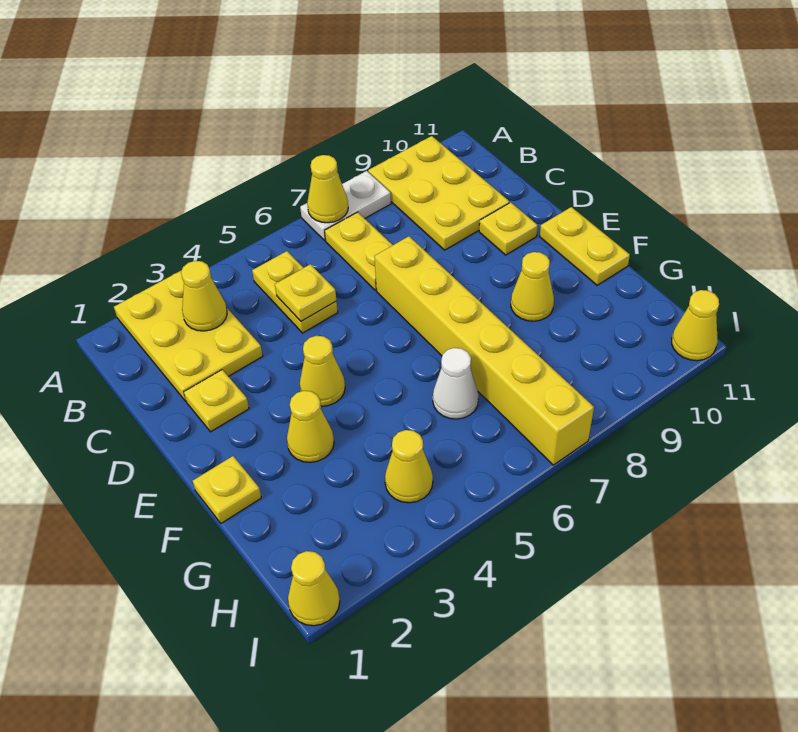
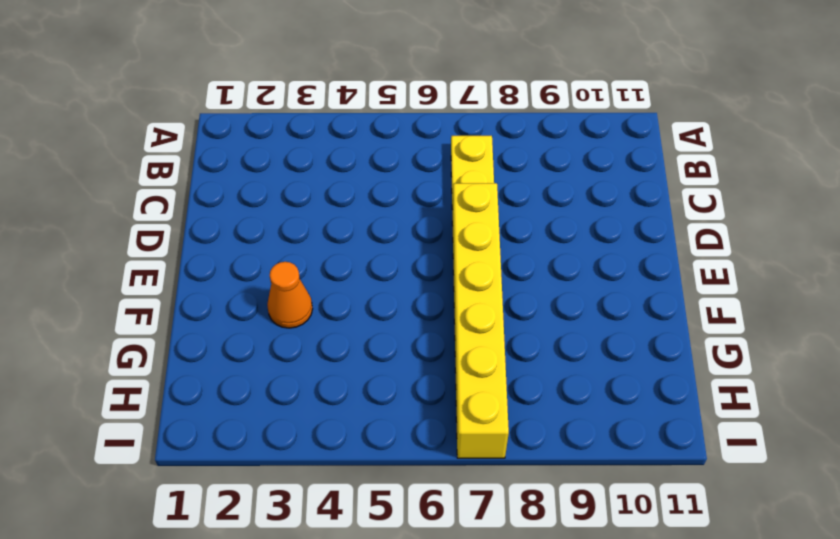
orange 1x1 cone [267,262,313,328] -> yellow 1x1 cone [287,391,334,463]
none -> yellow 2x3 plate [114,270,263,401]
none -> white 1x2 plate [300,171,391,240]
none -> yellow 2x3 plate [368,136,510,250]

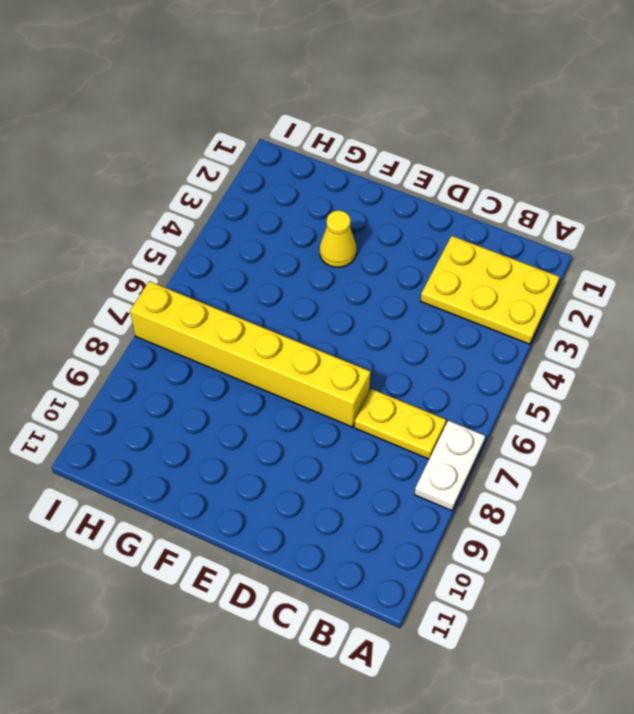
none -> yellow 2x3 plate [368,136,510,250]
none -> yellow 1x2 plate [252,251,338,333]
none -> yellow 1x1 plate [184,370,249,432]

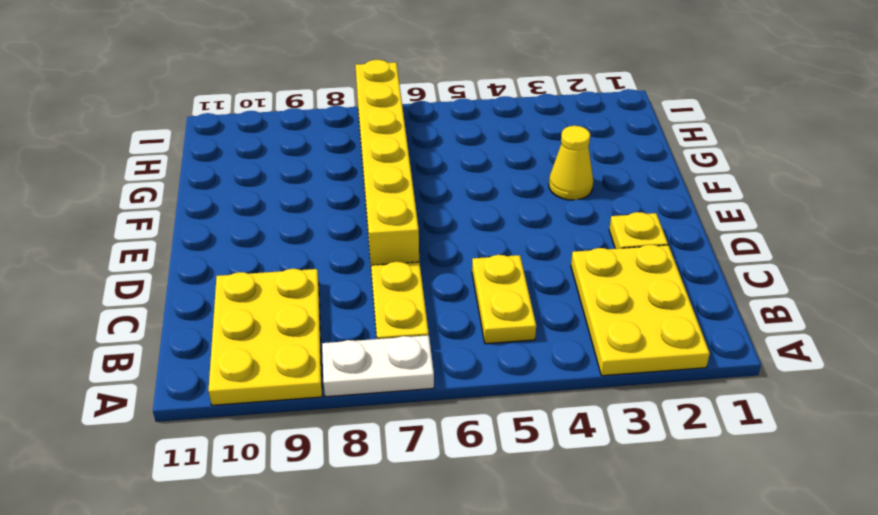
none -> yellow 1x1 plate [479,202,538,255]
none -> yellow 1x1 cone [300,336,345,406]
none -> yellow 1x2 plate [540,207,630,285]

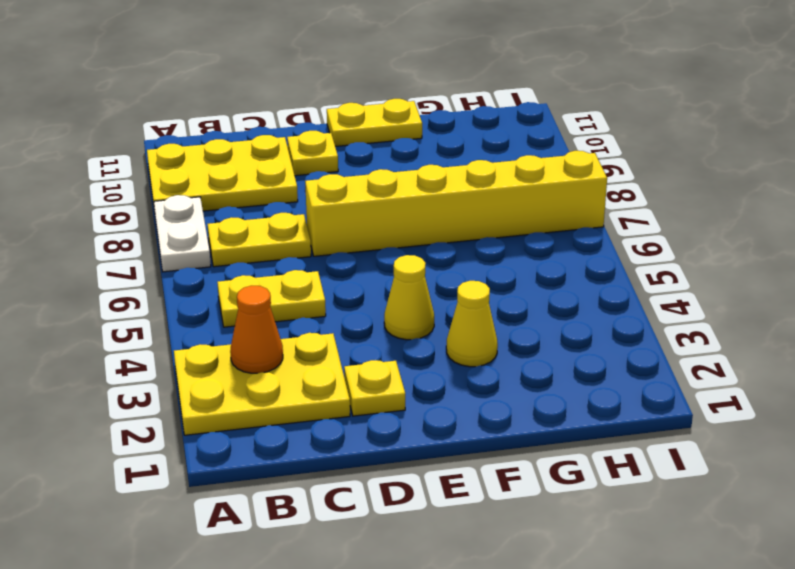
orange 1x1 cone [230,286,283,373] -> yellow 1x1 cone [181,261,227,331]
none -> yellow 1x1 plate [193,456,261,523]
none -> yellow 1x1 cone [511,252,554,321]
none -> white 1x1 cone [433,348,478,419]

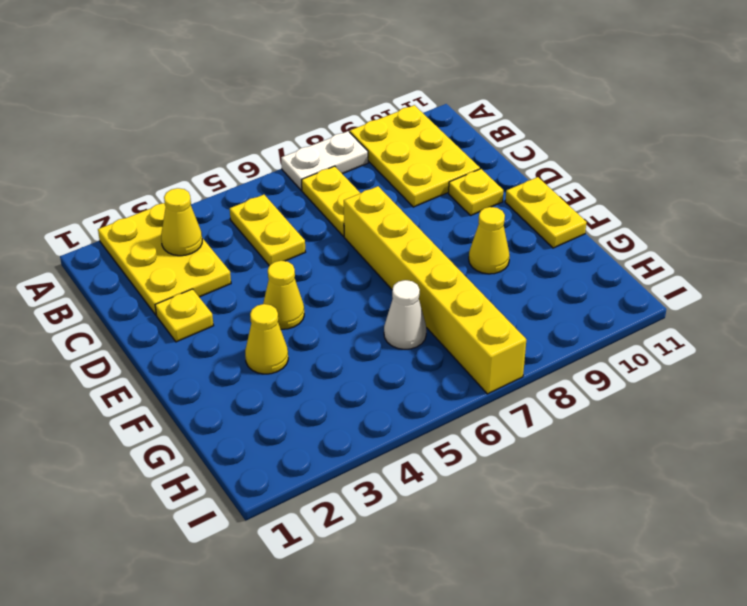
none -> yellow 1x1 plate [193,456,261,523]
none -> yellow 1x1 cone [385,430,433,503]
none -> yellow 1x1 cone [288,551,340,626]

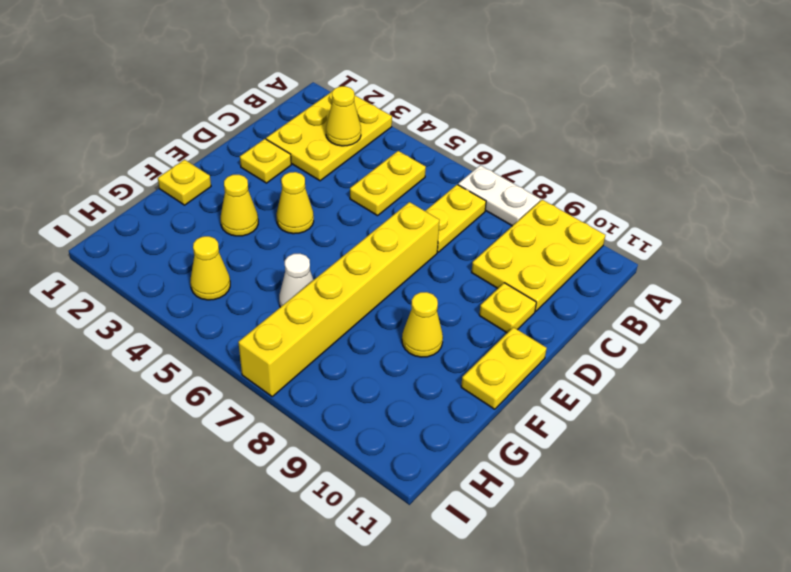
none -> yellow 1x1 cone [288,551,340,626]
none -> yellow 1x1 cone [672,290,719,361]
none -> yellow 1x1 cone [307,155,348,223]

